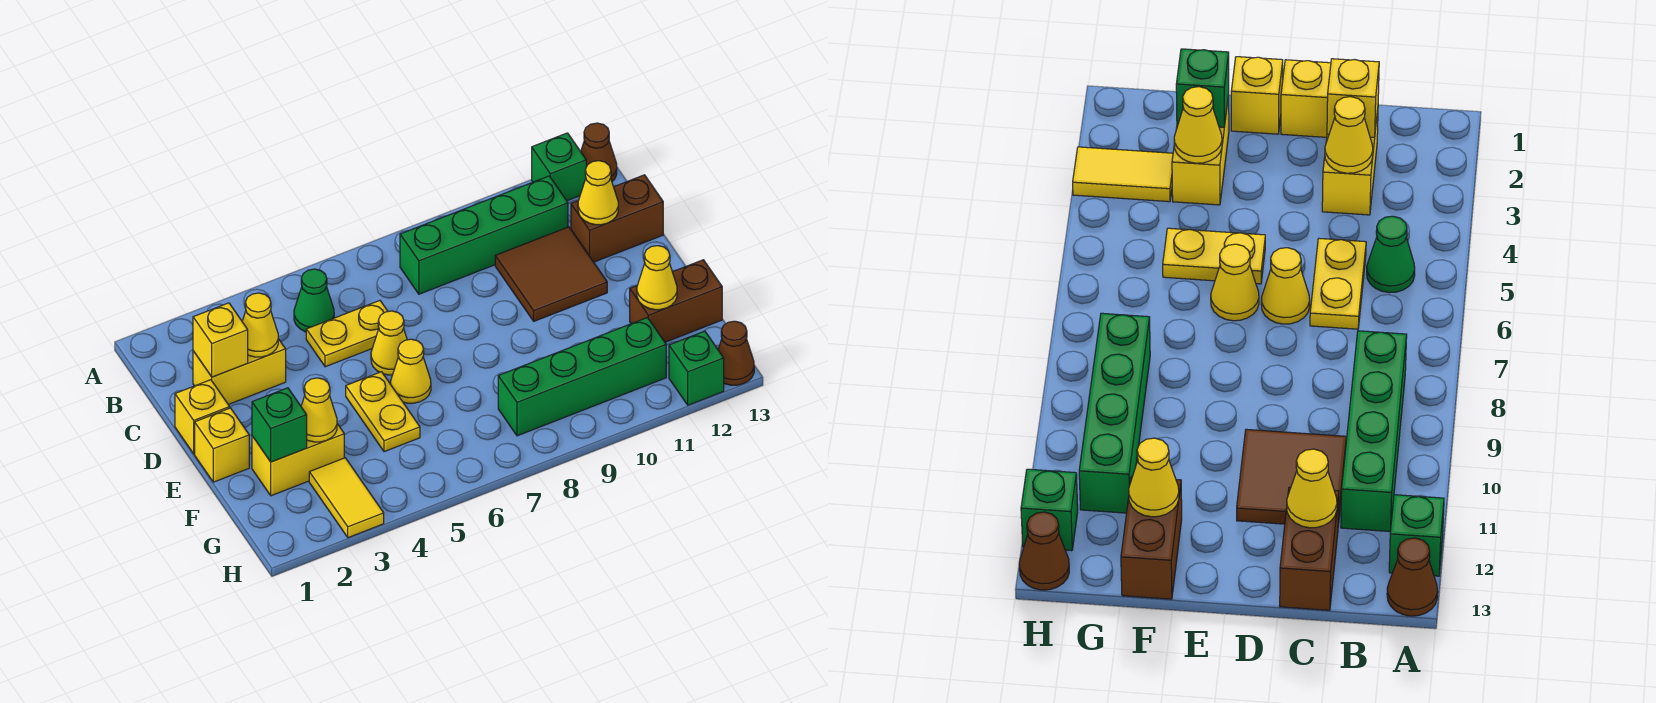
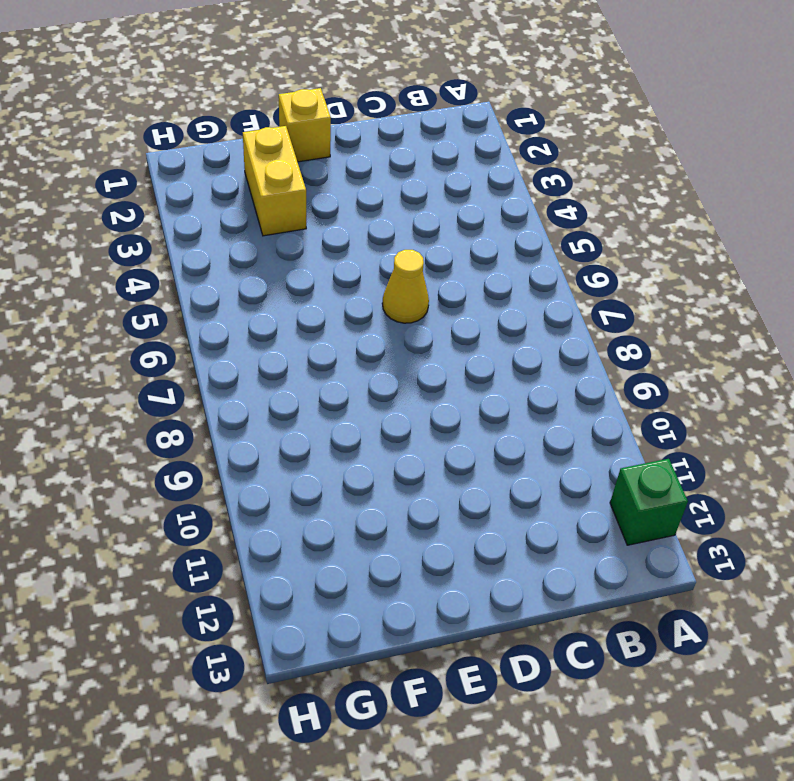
none -> brown 1x1 cone [581,123,617,181]
none -> green 1x1 cone [294,269,334,332]
none -> green 1x4 brick [400,176,568,294]

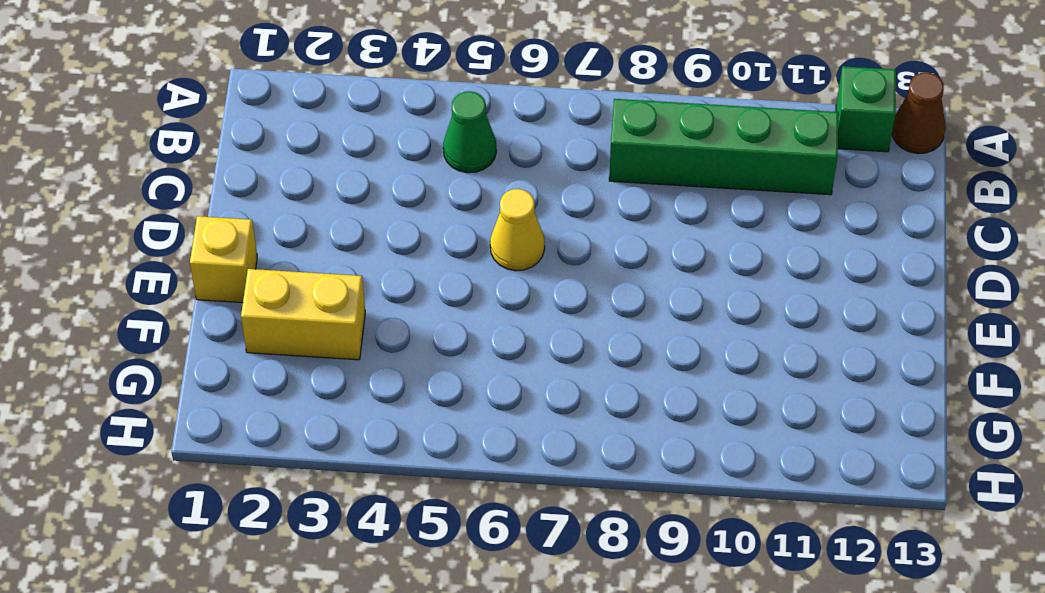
none -> yellow 1x2 brick [193,339,286,405]
none -> yellow 1x2 plate [306,301,388,367]
none -> brown 2x2 tile [495,227,607,321]

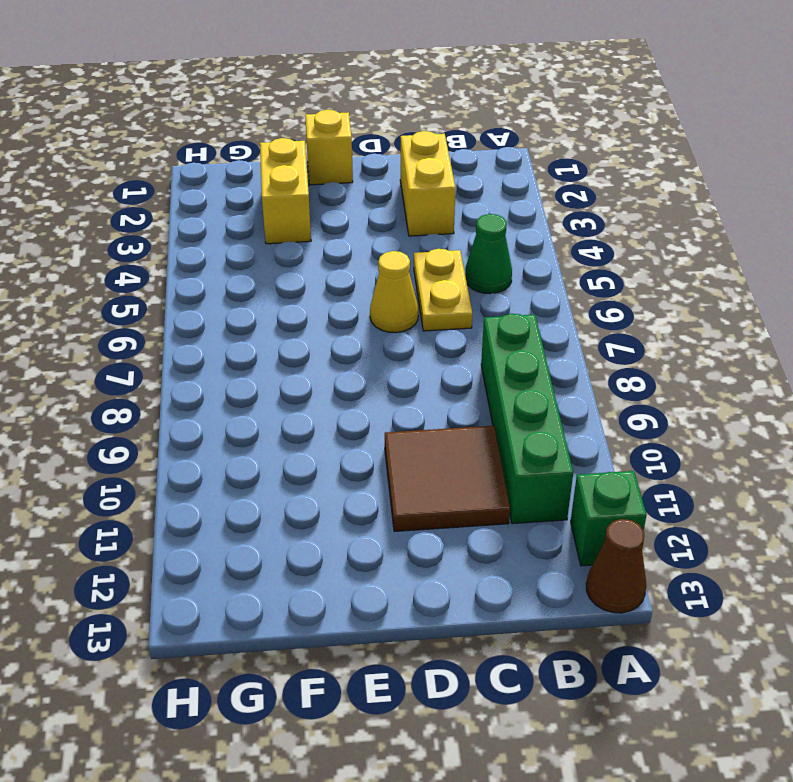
none -> brown 1x2 brick [571,175,663,262]
none -> yellow 1x1 brick [175,380,230,454]
none -> yellow 1x2 plate [346,372,420,452]

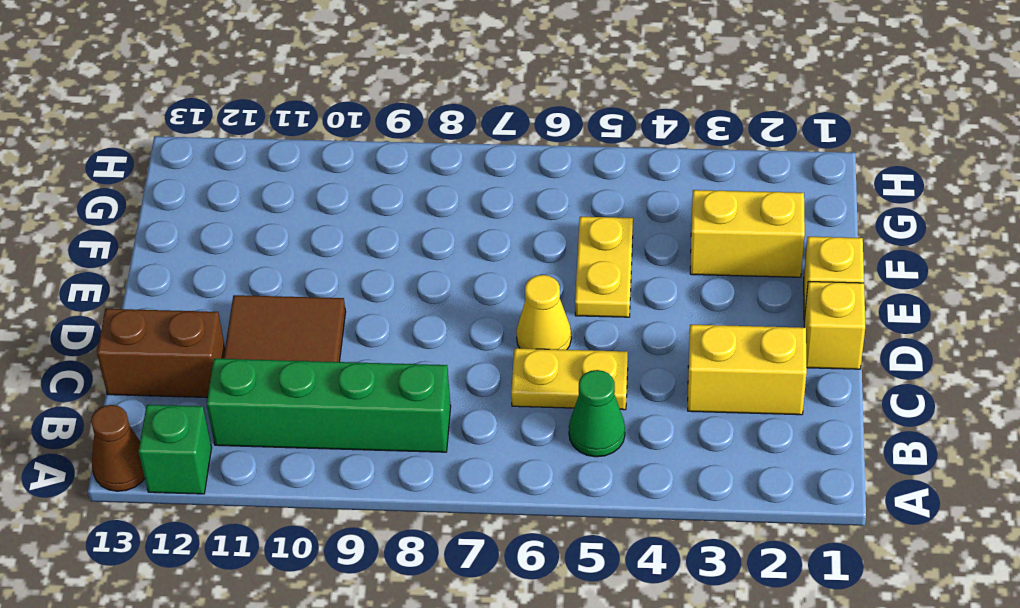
none -> yellow 1x1 cone [391,339,431,403]
none -> brown 1x2 brick [630,260,722,342]
none -> yellow 1x2 tile [309,458,384,538]

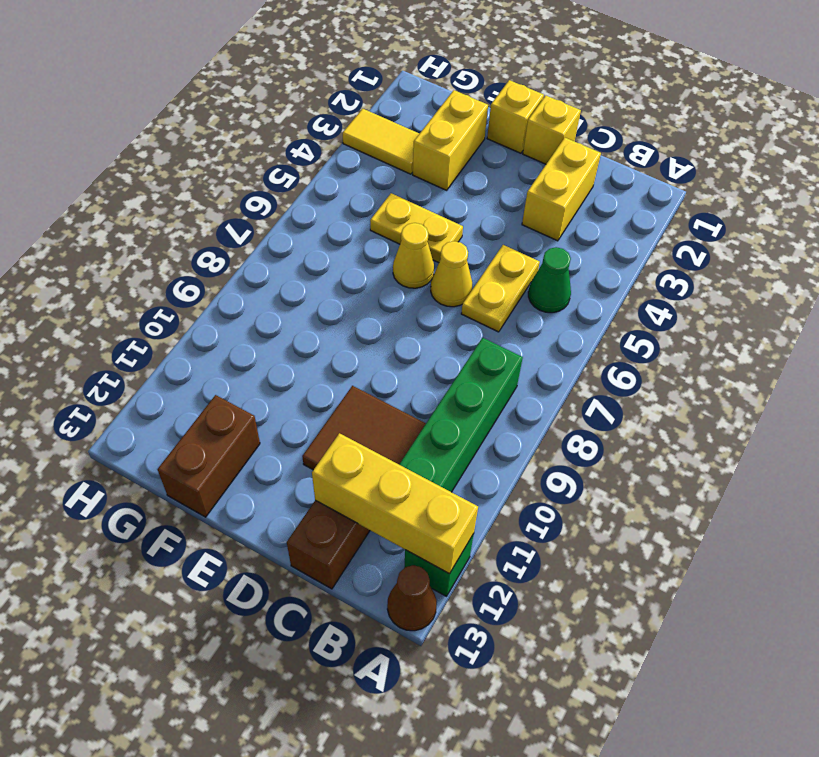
yellow 1x3 brick [312,433,478,574] -> yellow 1x1 cone [578,161,618,225]
none -> green 1x4 brick [498,318,666,436]
none -> green 1x1 brick [669,331,724,405]
none -> brown 1x1 cone [718,321,754,385]

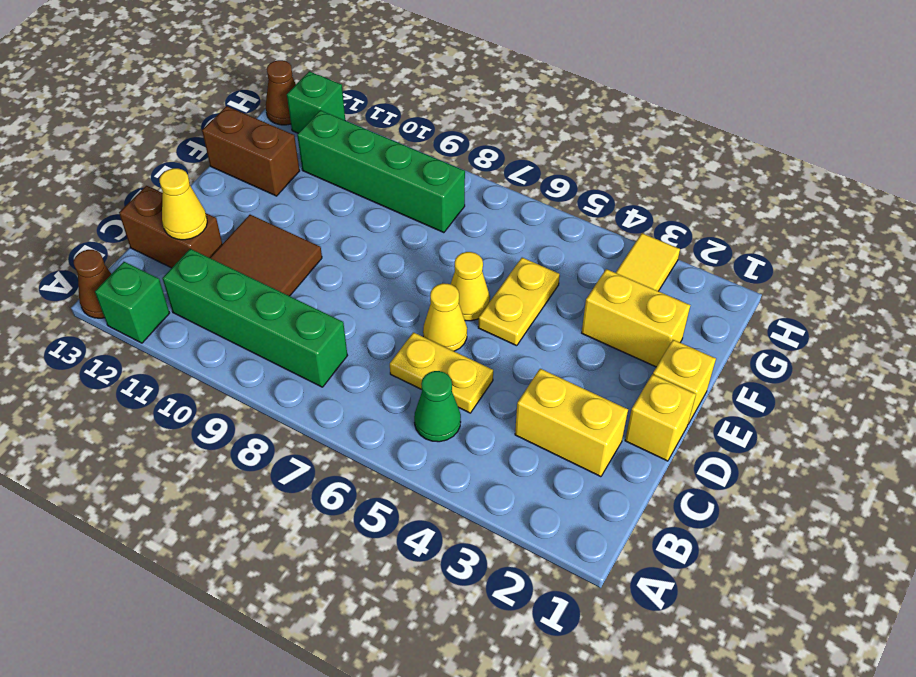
none -> yellow 1x1 brick [193,303,248,377]
none -> yellow 1x1 cone [242,293,278,357]
none -> green 1x1 brick [252,388,307,462]

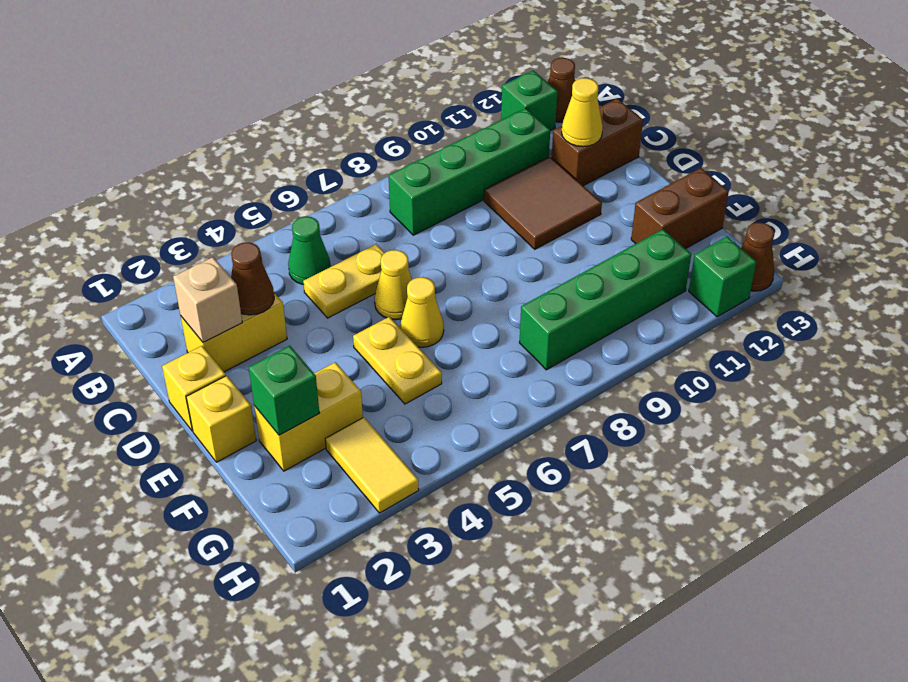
tan 1x1 brick [173,257,242,342] -> yellow 1x1 brick [193,303,248,377]
brown 1x1 cone [231,242,274,315] -> yellow 1x1 cone [242,293,278,357]
none -> yellow 1x1 cone [301,378,337,442]
none -> yellow 1x1 cone [637,246,677,310]

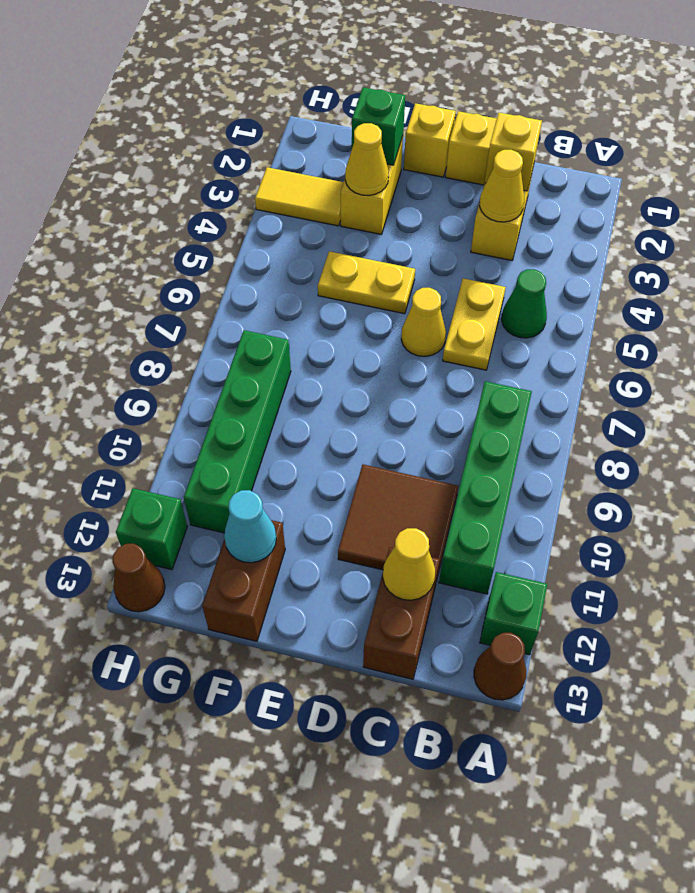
cyan 1x1 cone [224,490,276,563] -> yellow 1x1 cone [637,246,677,310]
none -> yellow 1x1 cone [391,339,431,403]

